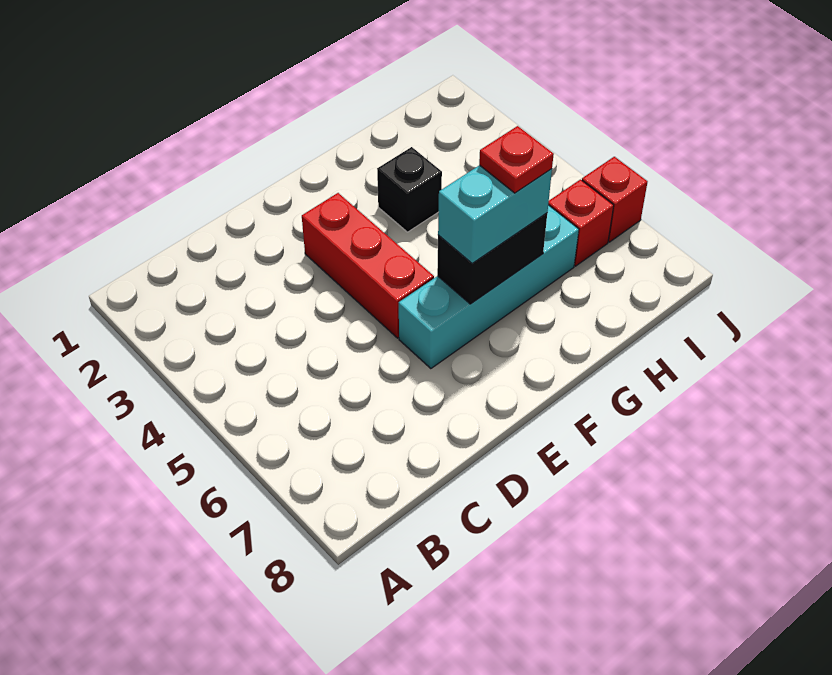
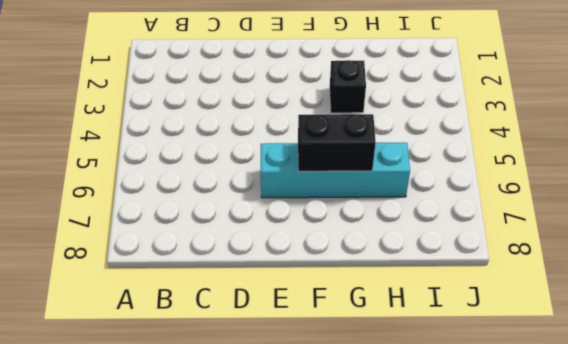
none -> red 1x3 brick [302,193,434,338]
none -> red 1x1 brick [548,180,614,266]

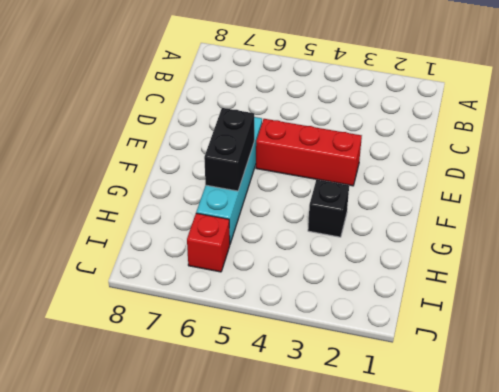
none -> red 1x1 brick [582,157,647,242]
none -> cyan 1x2 brick [438,165,552,263]

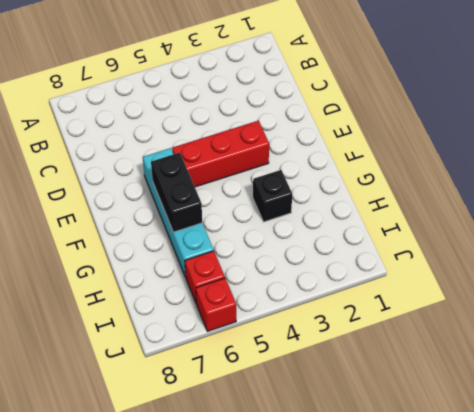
none -> cyan 1x2 brick [438,165,552,263]
none -> red 1x1 plate [479,126,554,193]

